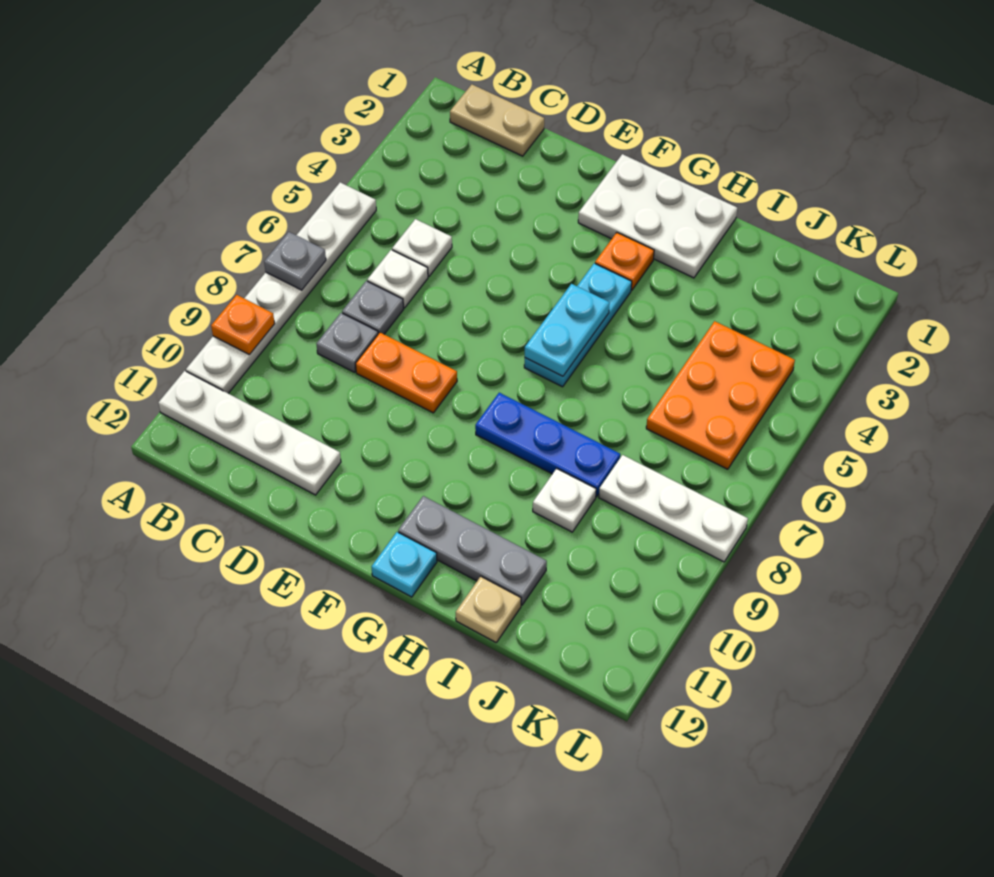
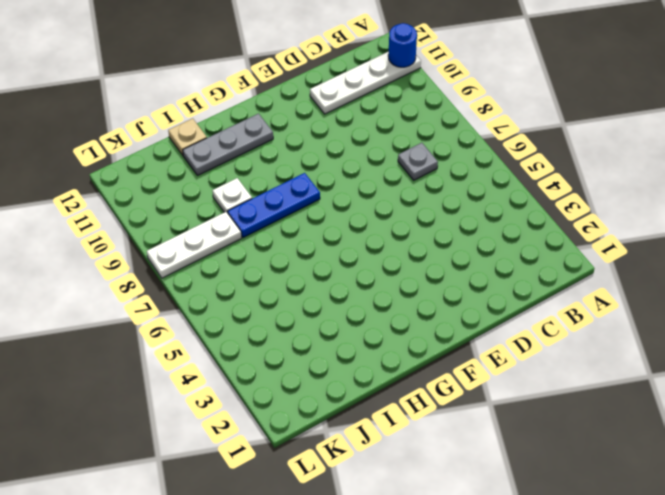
blue 1x1 round brick [388,23,417,67] -> none
none -> white 1x6 plate [186,182,376,393]
none -> tan 1x2 plate [450,84,544,156]
none -> white 1x1 plate [392,219,452,276]

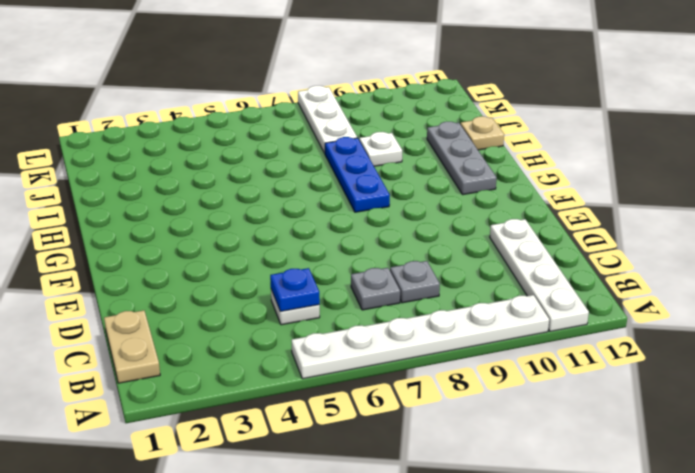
blue 1x1 plate [270,268,320,311] -> none
none -> white 1x1 plate [367,250,428,308]
none -> orange 1x2 plate [356,333,457,413]
none -> white 2x3 plate [578,154,737,278]

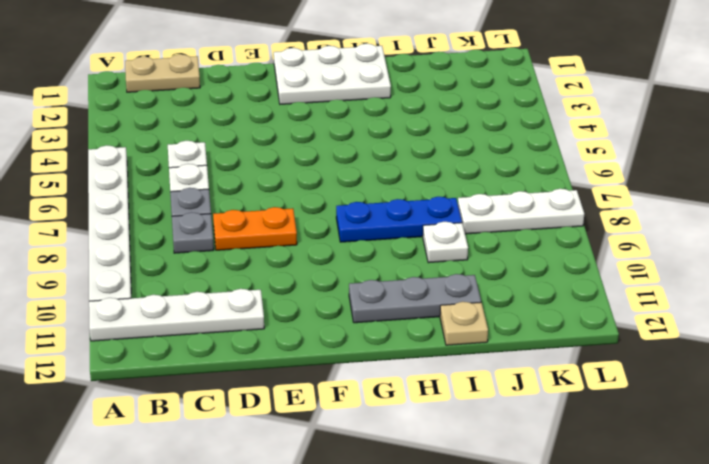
none -> orange 1x1 plate [595,233,654,290]
none -> cyan 1x3 plate [524,263,632,387]
none -> cyan 1x1 plate [372,532,437,597]

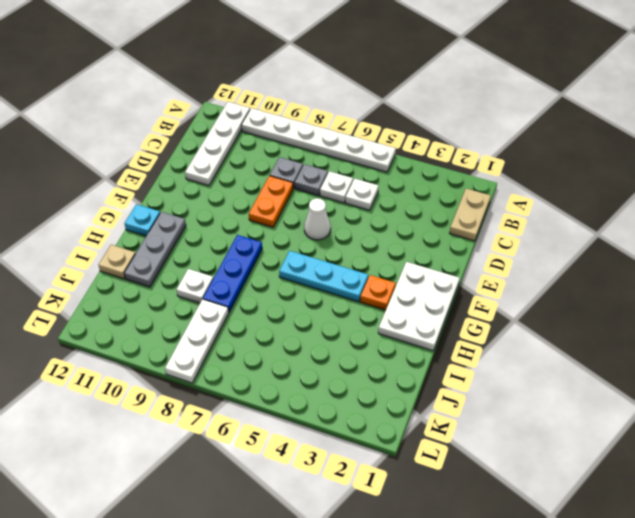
white 1x1 cone [304,198,331,240] -> none
none -> orange 2x3 plate [646,321,795,469]
none -> grey 1x1 plate [264,232,326,290]
none -> orange 1x1 plate [211,295,275,355]

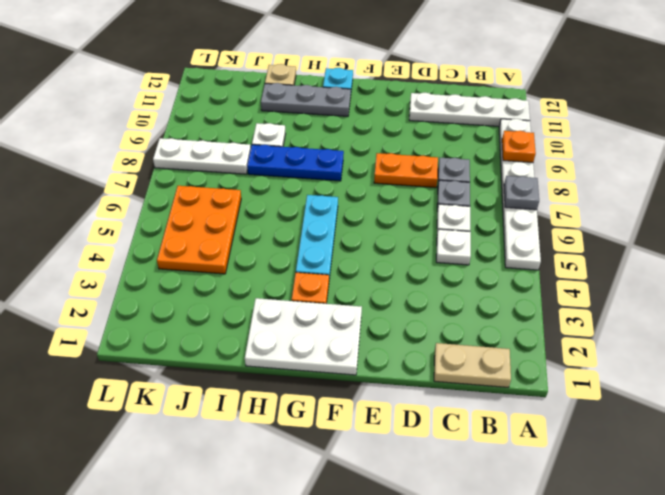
none -> cyan 1x2 plate [525,284,610,376]

